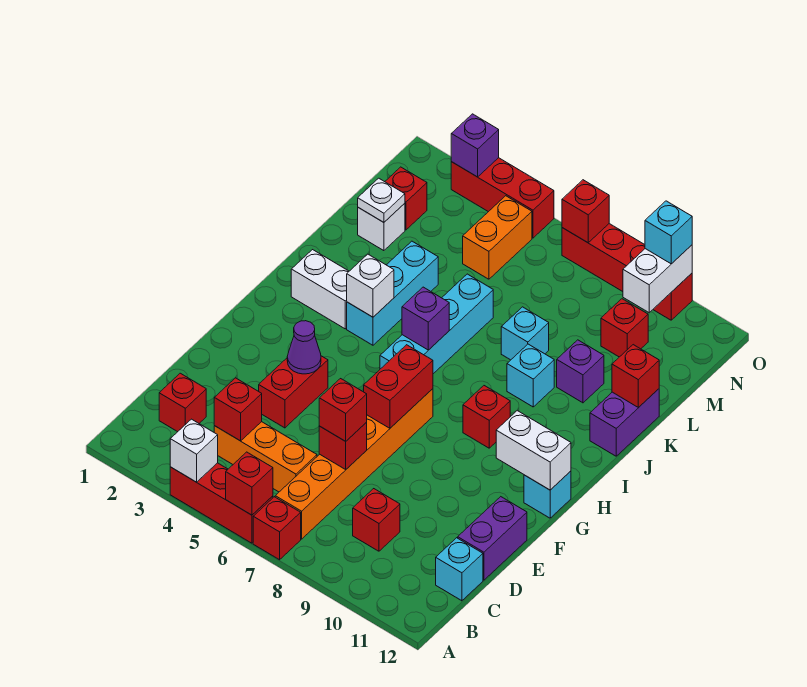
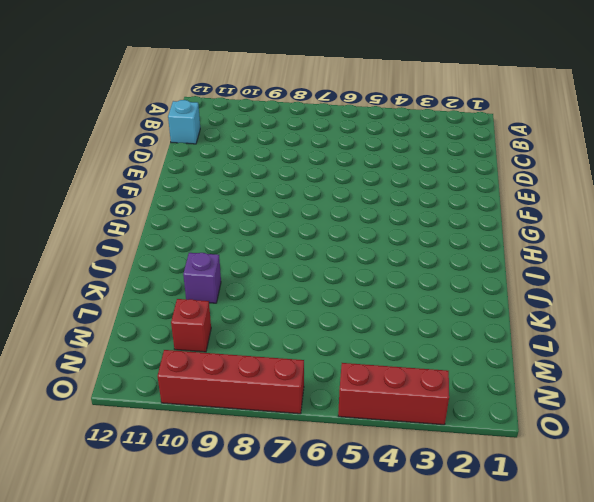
none -> red 1x3 brick [170,463,273,543]
none -> red 1x1 brick [253,497,301,560]
none -> orange 1x6 brick [275,389,433,539]
none -> red 1x1 brick [159,373,206,432]

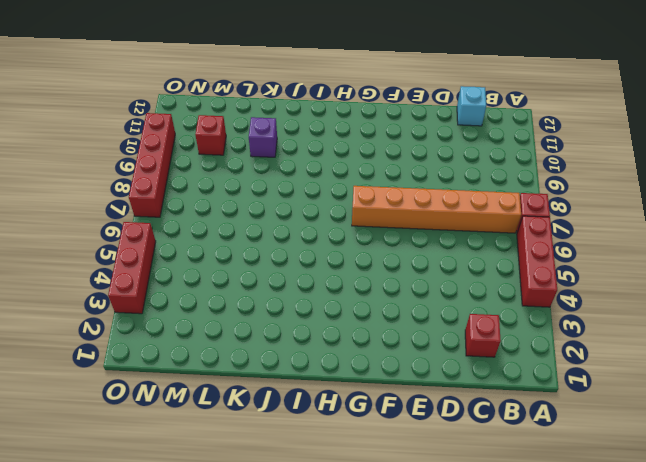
none -> orange 1x3 brick [214,422,317,492]
none -> red 1x1 brick [353,489,400,551]
none -> purple 1x2 brick [458,497,527,580]
none -> red 1x2 brick [259,356,328,428]

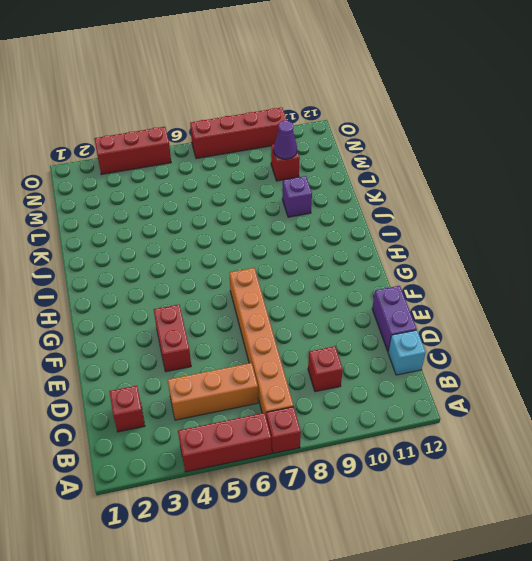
purple 1x1 cone [274,121,297,159] -> purple 1x1 cone moved to [287,321,321,374]
none -> cyan 1x1 brick [524,471,571,518]
none -> cyan 1x4 brick [380,274,493,374]
none -> red 1x1 brick [463,386,510,448]
none -> white 1x2 brick [291,250,349,329]

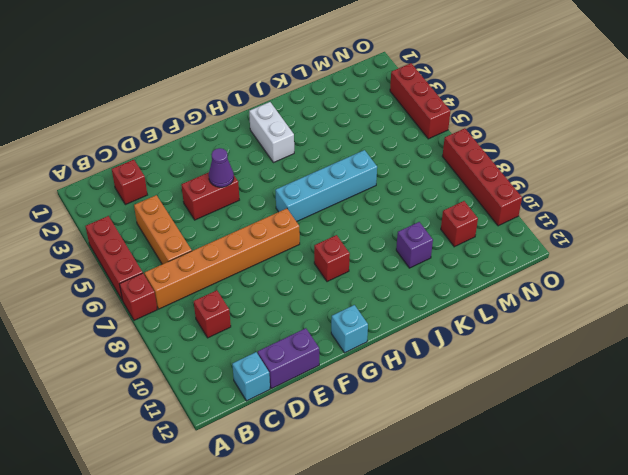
none -> cyan 1x3 brick [347,241,438,345]
none -> cyan 1x1 brick [507,344,554,407]
none -> purple 1x2 brick [590,389,659,456]
none -> cyan 1x1 brick [501,307,549,360]

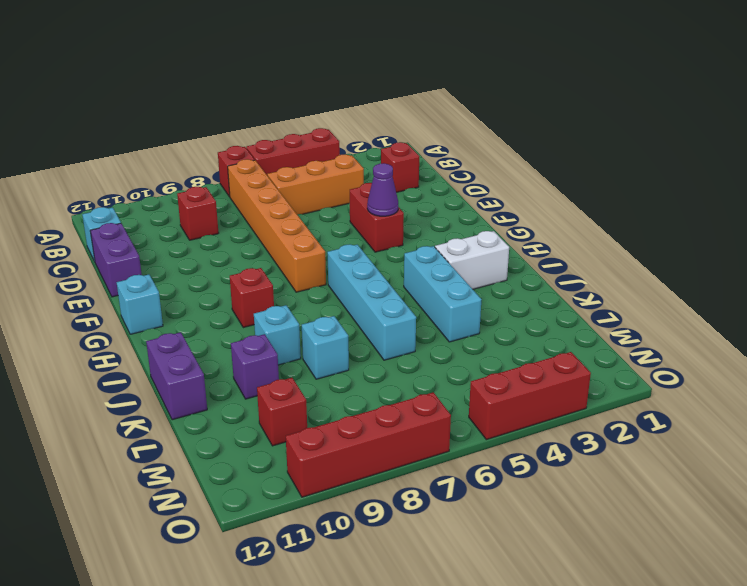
none -> white 1x1 brick [358,203,405,251]
none -> red 1x1 brick [385,167,427,230]
none -> orange 1x2 brick [463,196,532,279]
none -> white 1x1 brick [170,419,218,482]

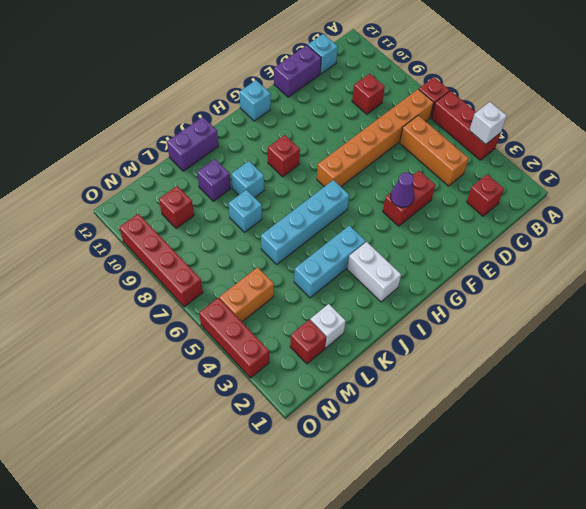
none -> red 1x1 brick [226,452,273,515]
none -> red 1x1 brick [214,378,262,441]
none -> red 1x1 brick [319,422,367,469]
none -> red 1x2 brick [364,345,433,428]

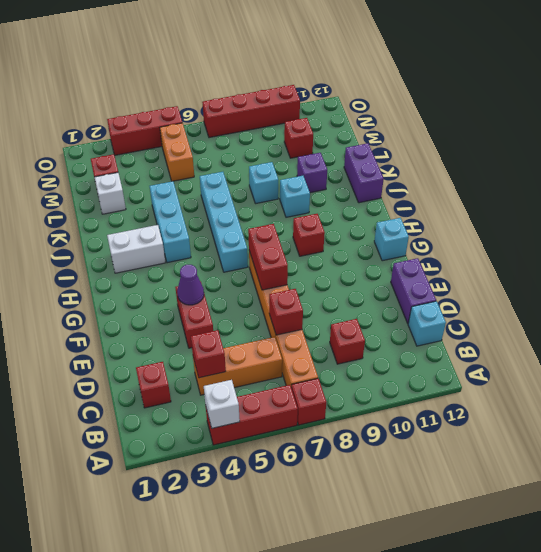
none -> red 1x1 brick [226,452,273,515]
none -> white 1x2 brick [496,411,571,490]
none -> white 1x1 brick [347,254,394,317]
none -> purple 1x1 brick [402,287,449,350]

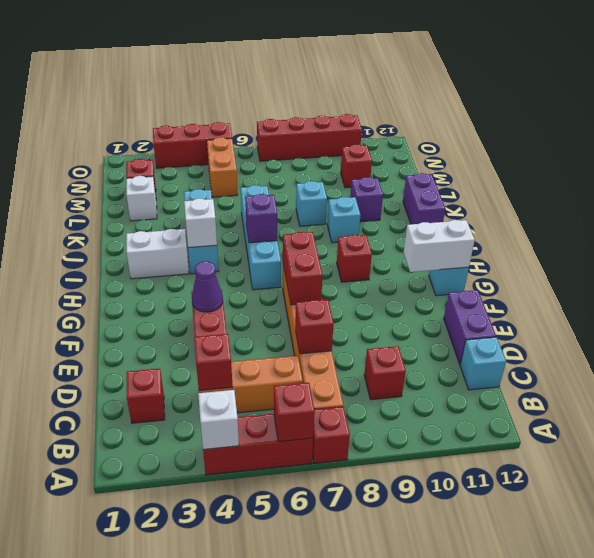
none -> red 1x1 brick [612,345,659,408]
none -> white 1x1 plate [358,178,405,222]
none -> white 1x2 brick [623,245,692,313]
none -> purple 1x1 brick [451,114,499,177]

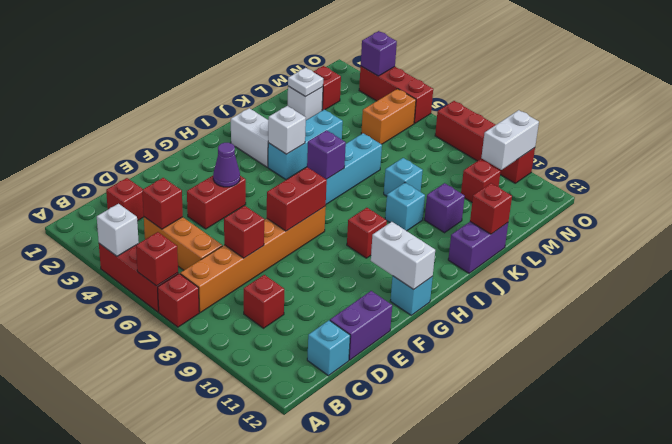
none -> red 1x1 brick [562,180,609,243]
none -> red 1x1 brick [319,379,367,441]
none -> cyan 1x1 brick [645,201,692,264]

